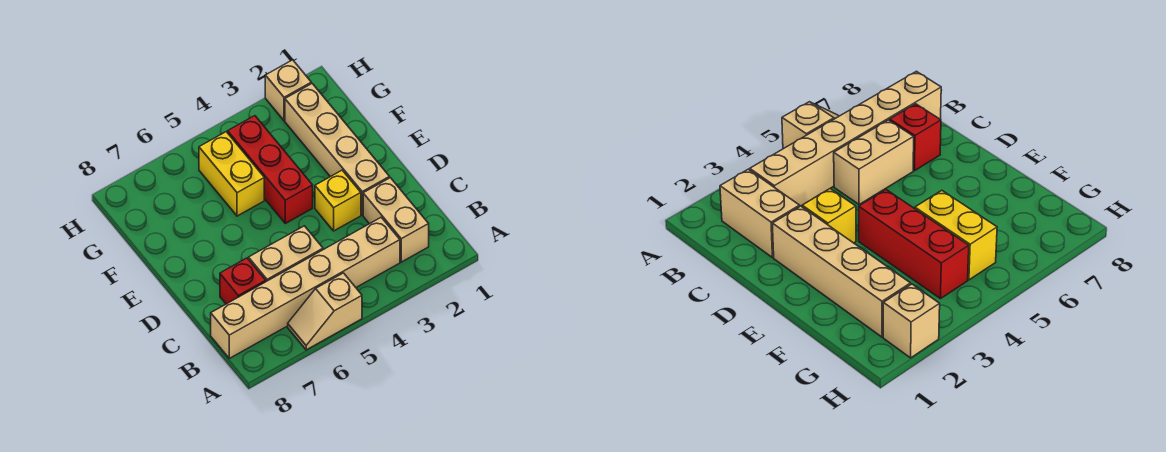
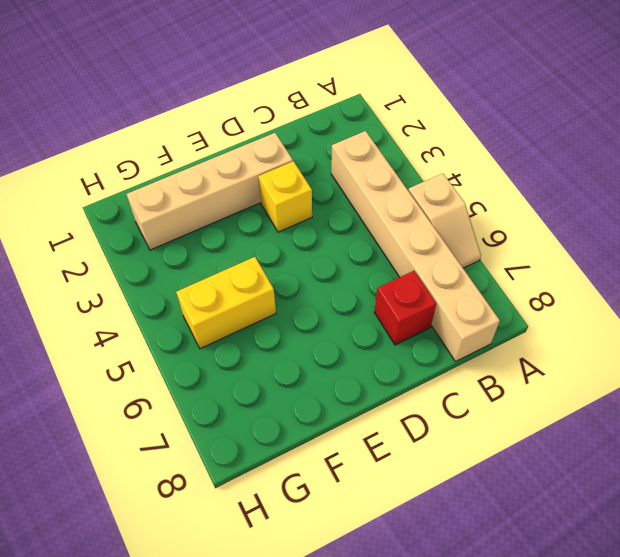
none -> tan 1x2 brick [363,178,429,262]
none -> tan 1x2 brick [249,226,323,282]

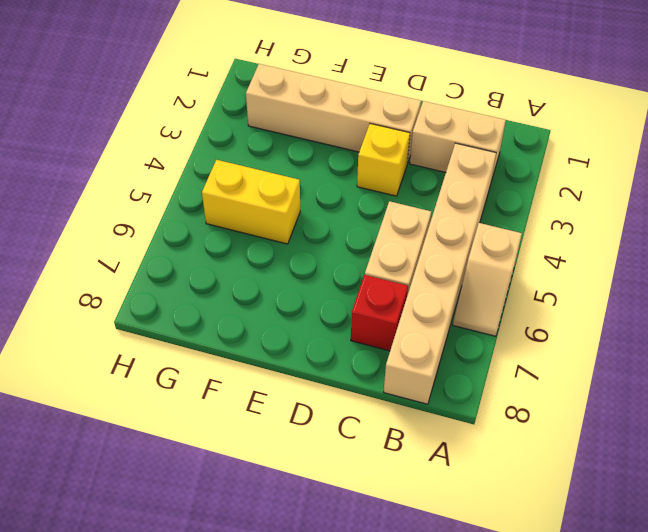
none -> red 1x3 brick [228,116,313,223]
none -> tan 1x1 brick [265,60,311,121]

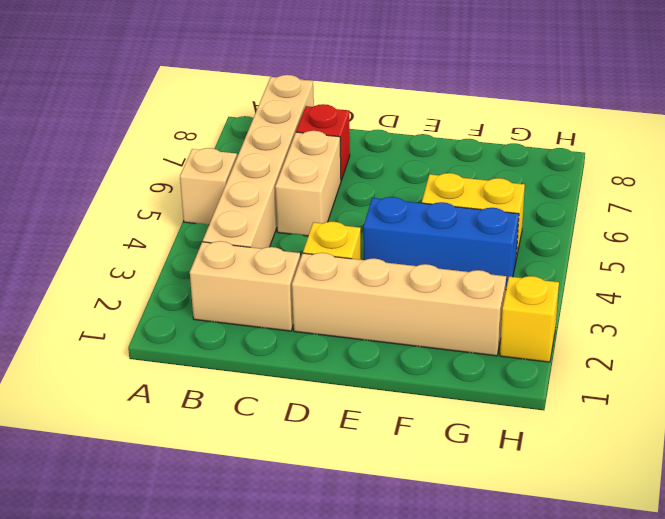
blue 1x3 brick [363,197,519,288] -> red 1x3 brick [228,116,313,223]
yellow 1x1 brick [500,276,559,362] -> tan 1x1 brick [265,60,311,121]

